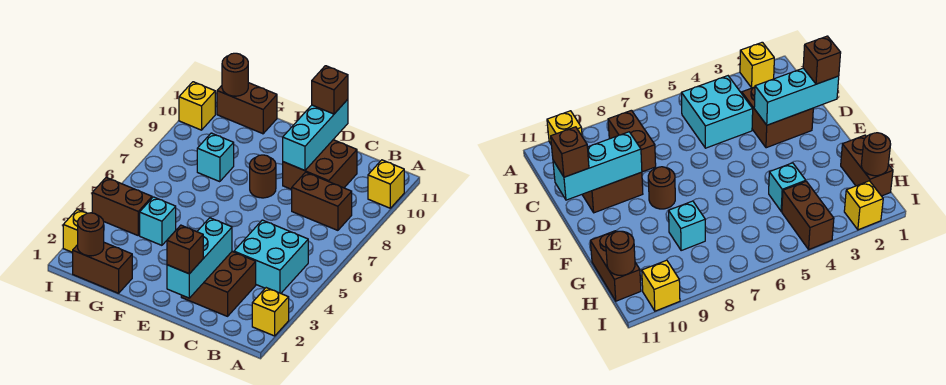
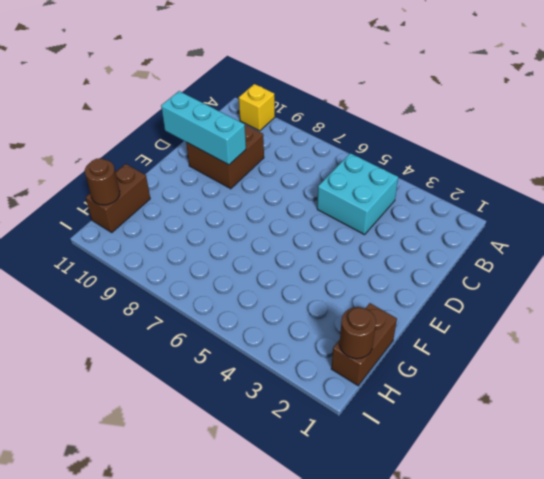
none -> yellow 1x1 brick [252,288,289,336]
none -> brown 1x2 brick [292,172,352,230]
none -> brown 2x2 brick [181,252,256,316]

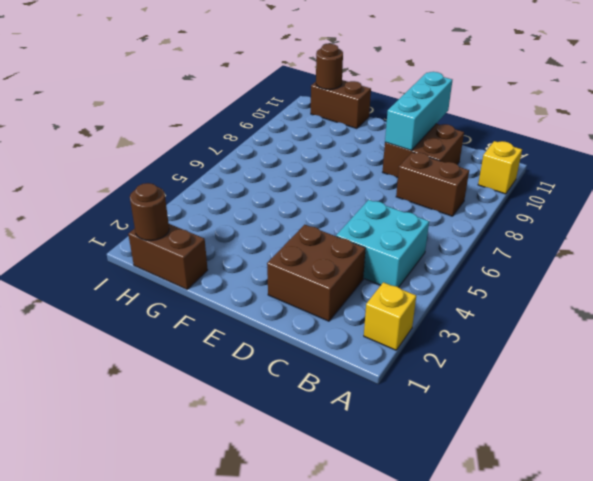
none -> brown 1x1 round brick [250,155,276,198]
none -> cyan 1x1 brick [140,197,176,245]
none -> cyan 1x1 brick [197,133,234,182]

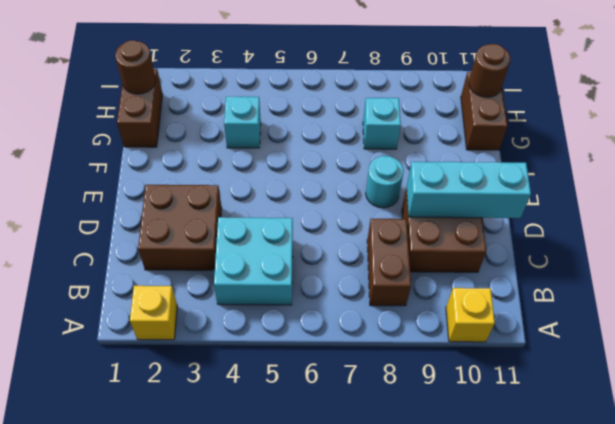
cyan 1x1 round brick [366,156,404,208] -> brown 1x1 round brick [250,155,276,198]
none -> brown 1x2 brick [92,177,152,235]
none -> yellow 1x1 brick [63,209,87,252]
none -> yellow 1x1 brick [179,82,215,130]

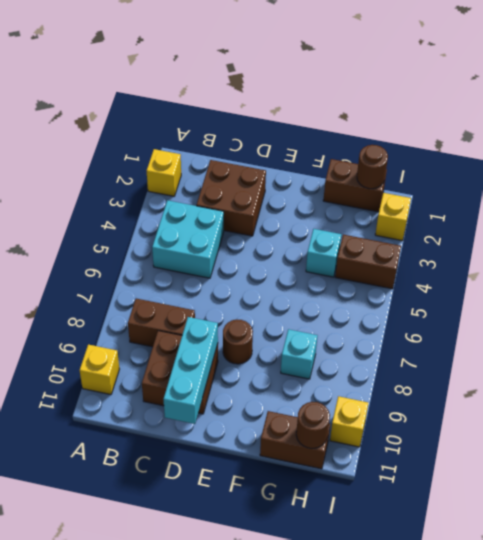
none -> cyan 1x3 brick [167,218,232,298]
none -> brown 1x1 brick [167,225,203,274]
none -> brown 1x1 brick [312,66,348,114]

